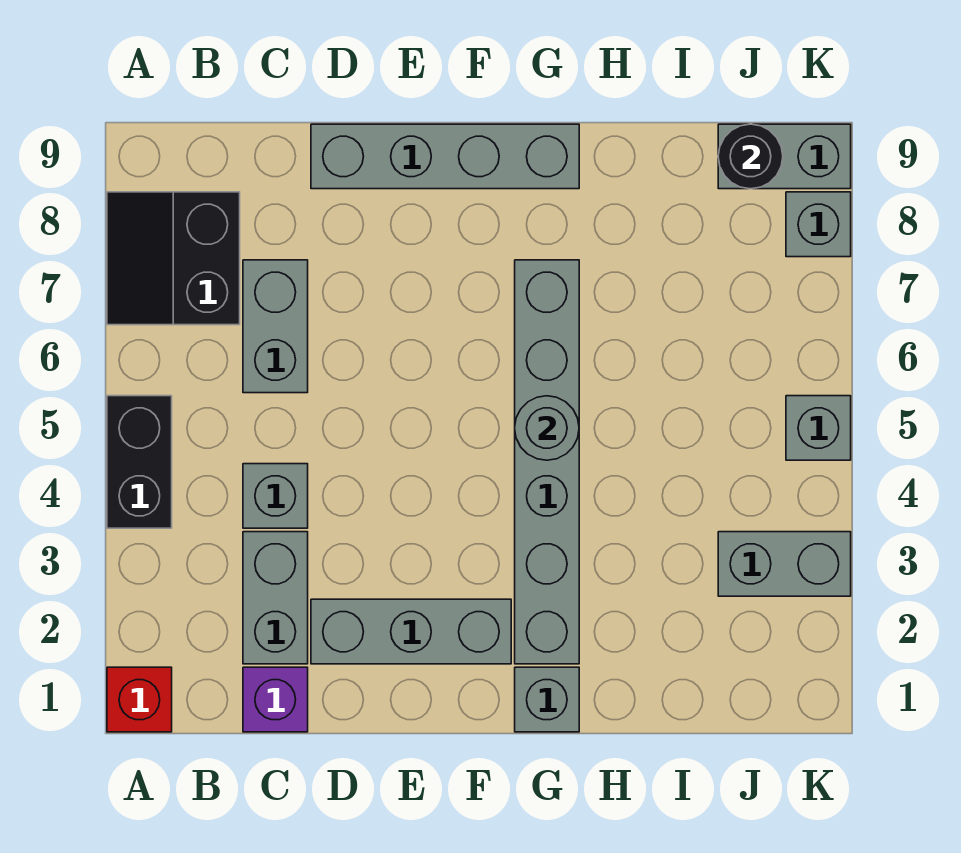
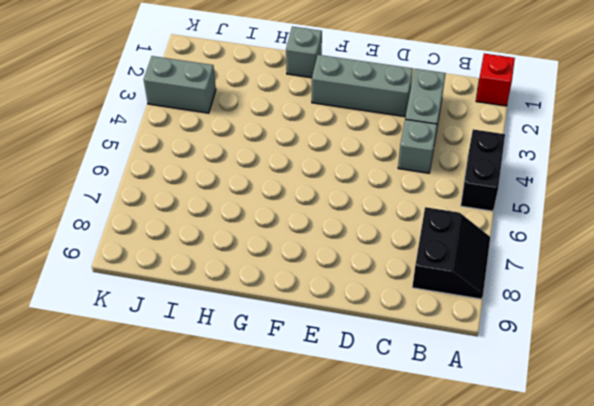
none -> purple 1x1 brick [243,667,308,732]
none -> grey 1x2 brick [243,260,308,393]
none -> grey 1x4 brick [311,124,579,189]

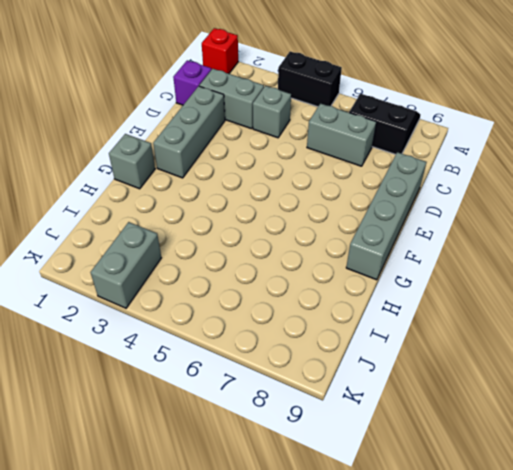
none -> grey 1x6 brick [515,260,579,664]
none -> grey 1x2 brick [718,124,851,189]
none -> grey 1x1 brick [786,396,851,460]

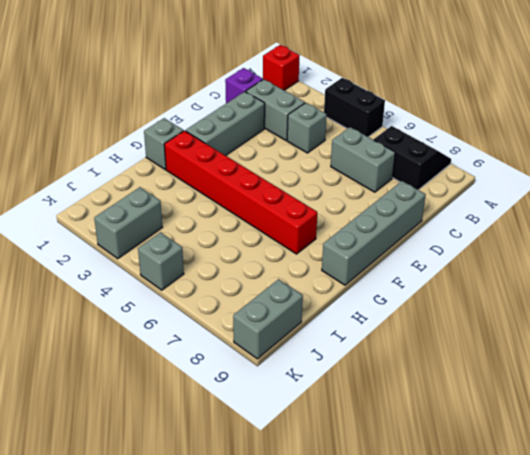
red 1x6 brick [164,131,317,254] -> grey 1x6 brick [515,260,579,664]
none -> grey 1x1 brick [786,192,851,257]
none -> grey 1x1 round brick [515,396,579,460]
none -> black 1x1 round brick [718,124,783,189]

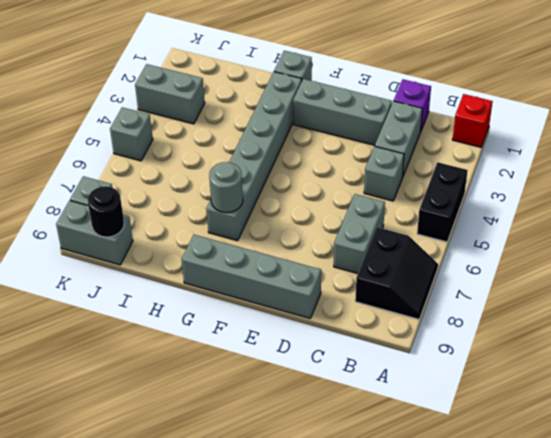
grey 1x1 round brick [209,162,243,213] -> grey 1x1 round brick moved to [515,396,579,460]

